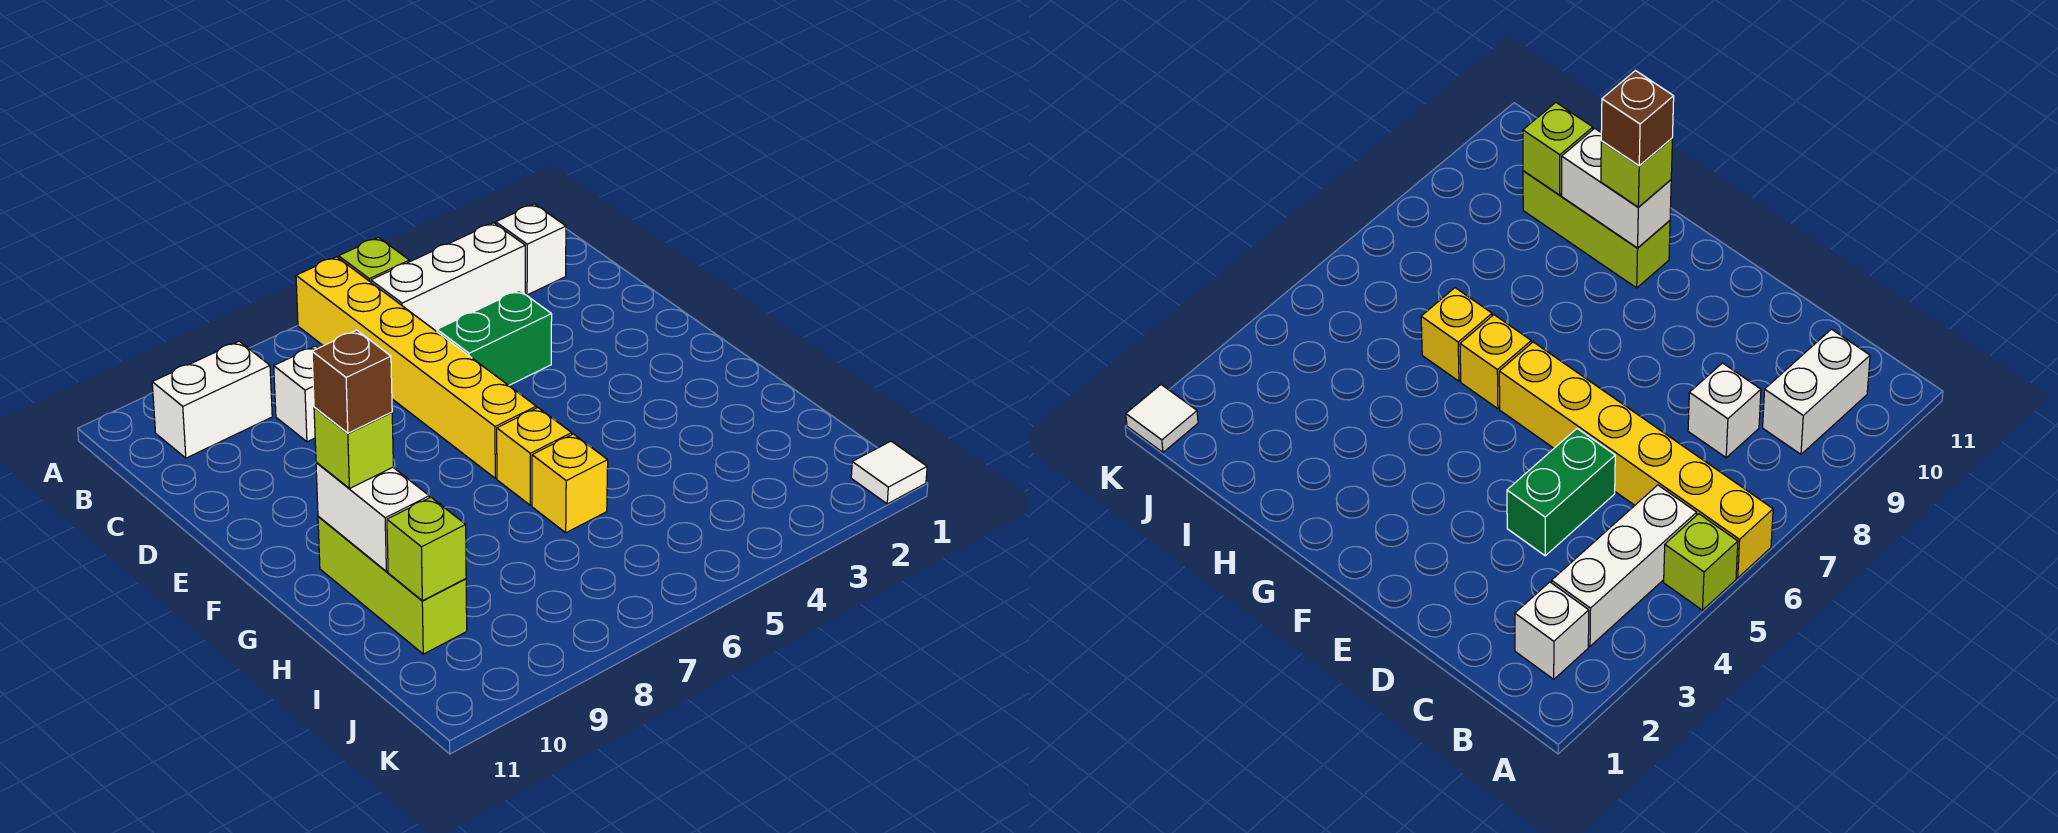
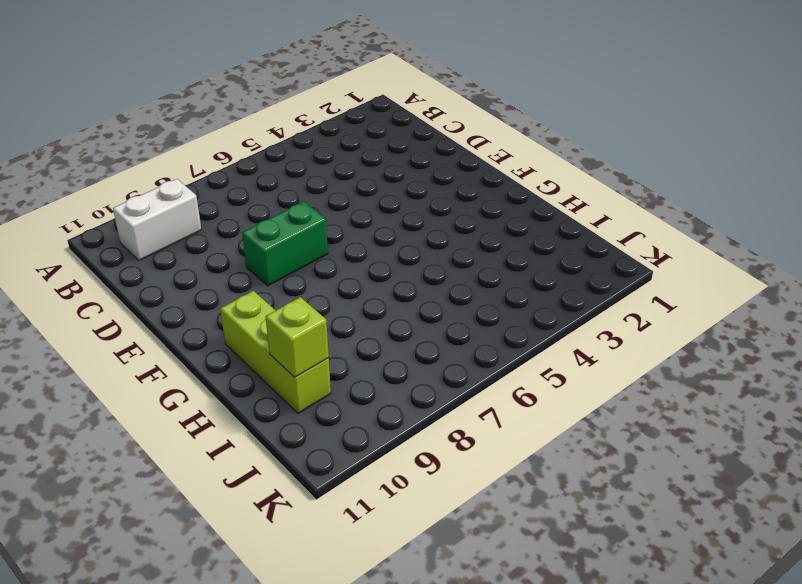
green 1x2 brick [242,202,328,286] -> green 1x2 brick moved to [437,290,552,385]
none -> lime 1x1 brick [339,238,409,282]
none -> yellow 1x6 brick [296,257,536,478]
none -> white 1x1 brick [496,204,566,295]

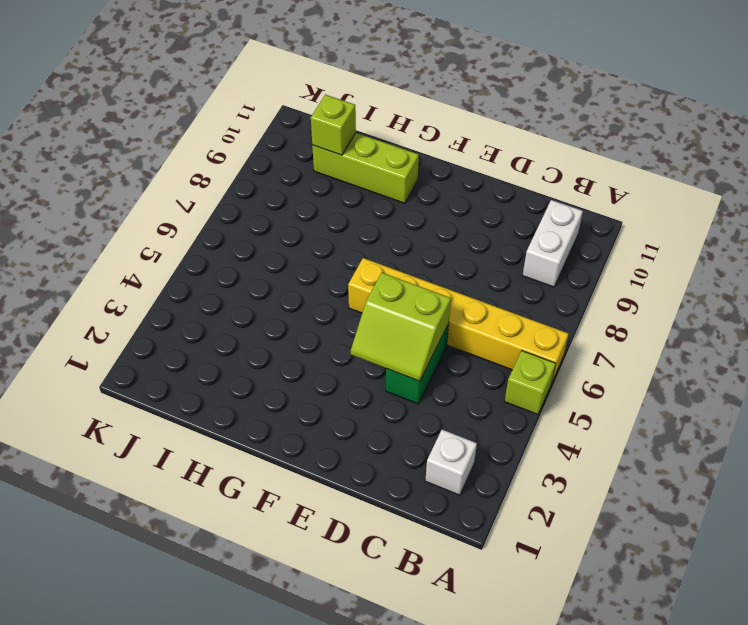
lime 2x2 slope [351,273,451,381] -> none
none -> white 1x3 brick [371,223,525,332]
none -> white 1x1 brick [274,346,318,442]
none -> yellow 1x1 brick [497,408,572,505]

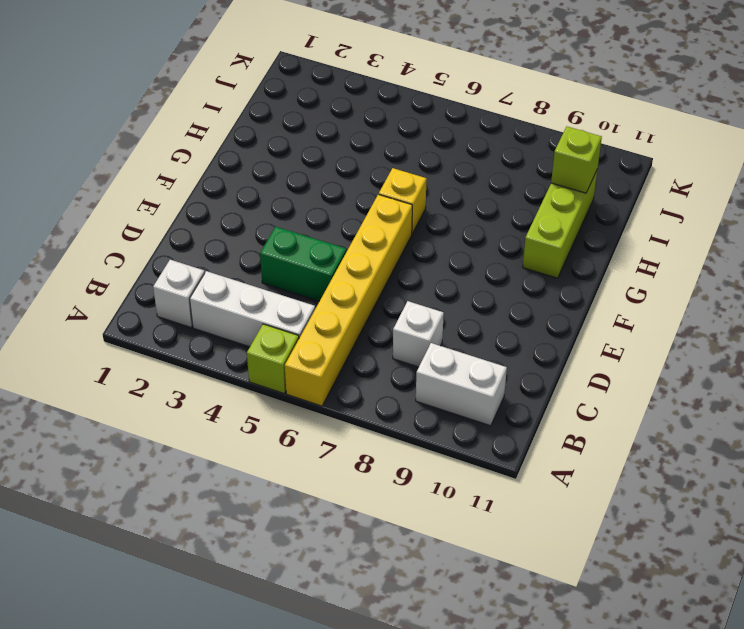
none -> yellow 1x1 brick [532,434,608,533]
none -> white 1x1 tile [851,441,927,504]
none -> white 1x2 brick [316,462,429,571]

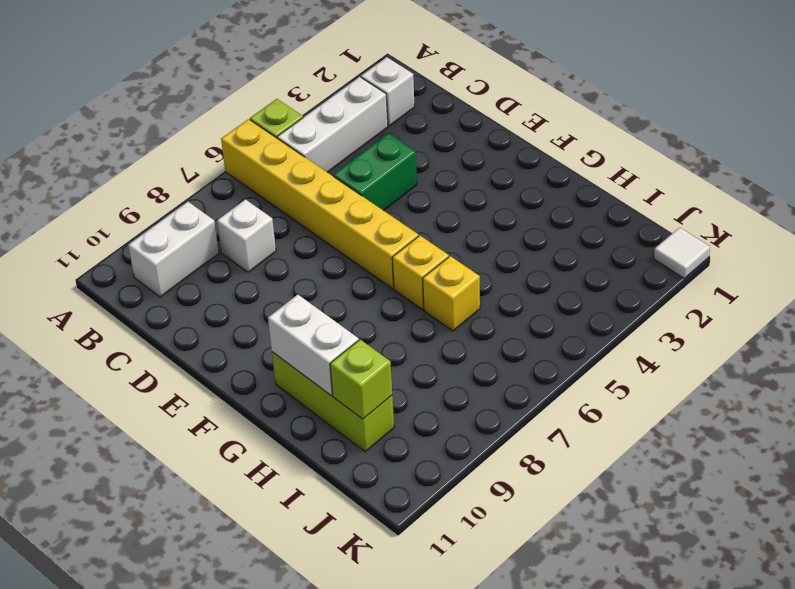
none -> lime 1x1 brick [314,407,393,489]
none -> brown 1x1 brick [312,330,392,433]

